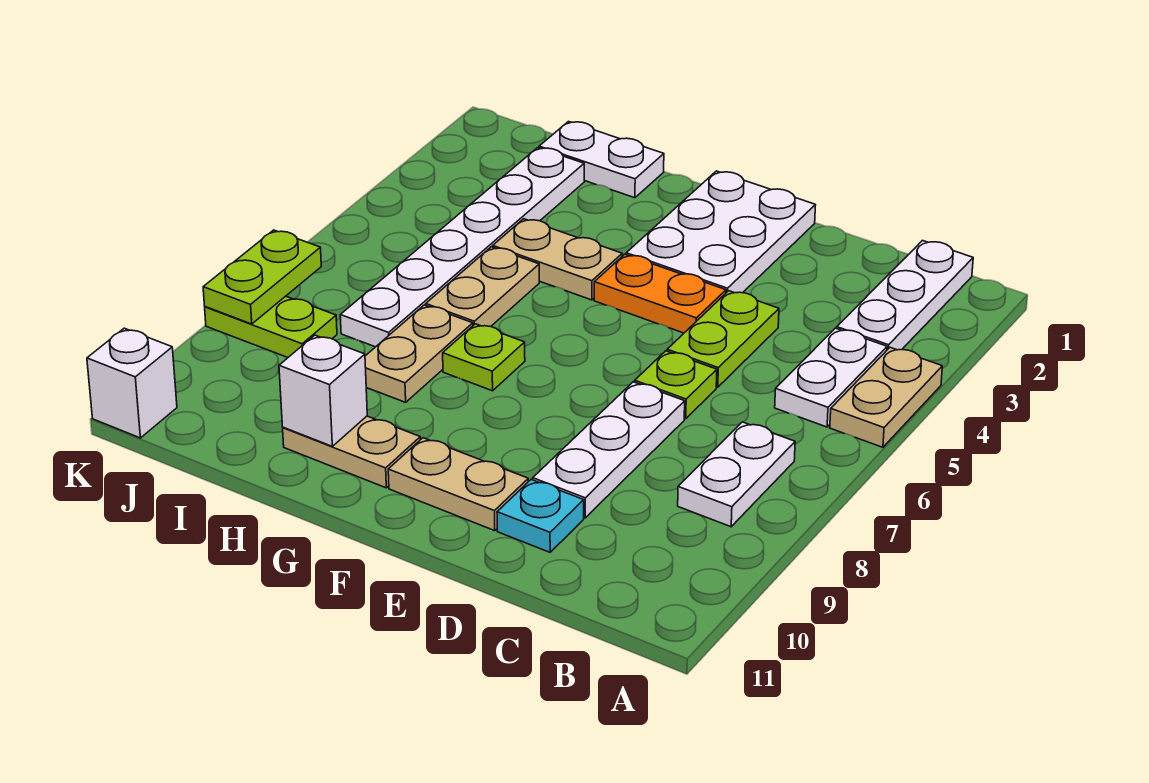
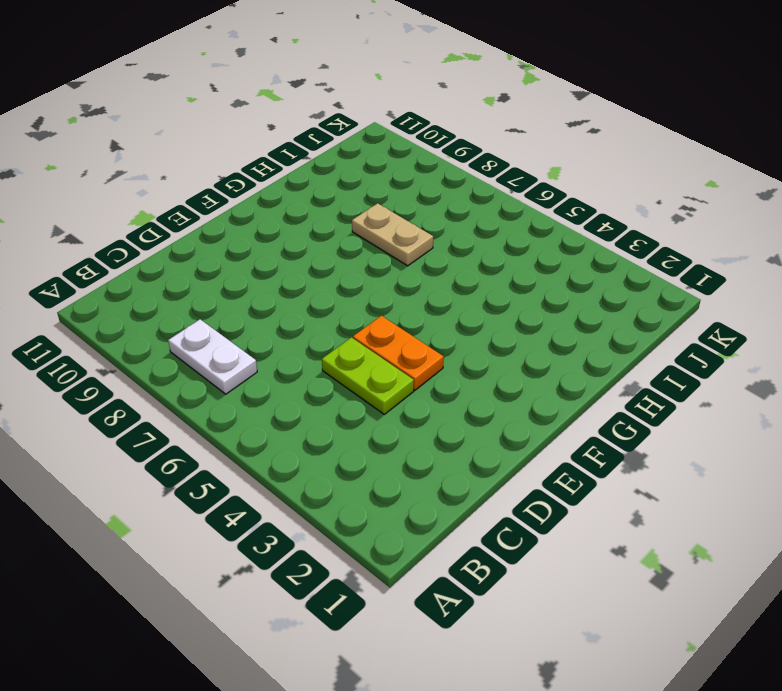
orange 1x2 plate [353,316,444,390] -> orange 1x2 plate turned to [594,254,726,333]
none -> tan 1x2 plate [830,347,942,447]
none -> white 1x3 plate [837,240,973,350]
none -> white 1x2 plate [775,328,887,427]

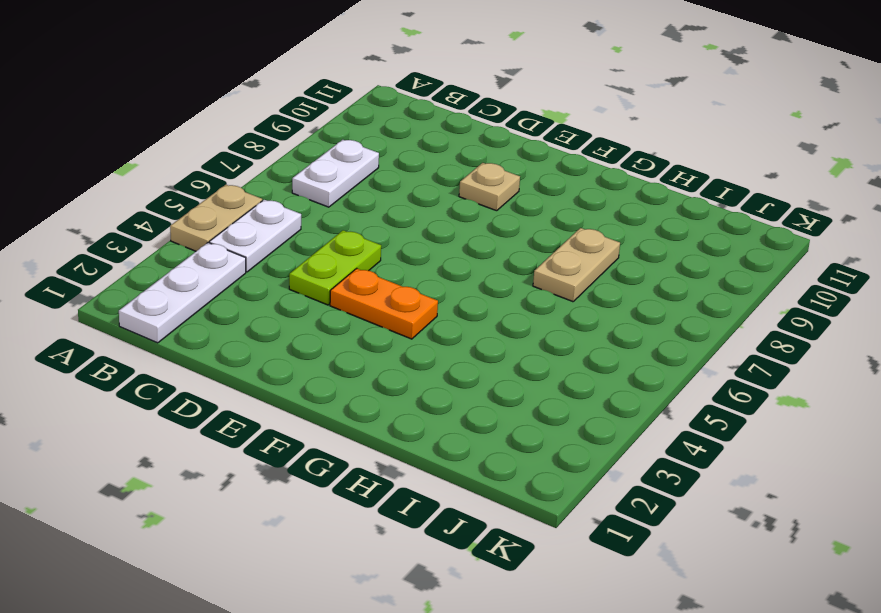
tan 1x1 plate [459,163,520,211] -> none
none -> lime 1x1 plate [635,351,717,419]
none -> white 1x3 plate [533,382,685,518]
none -> cyan 1x1 plate [497,480,584,552]

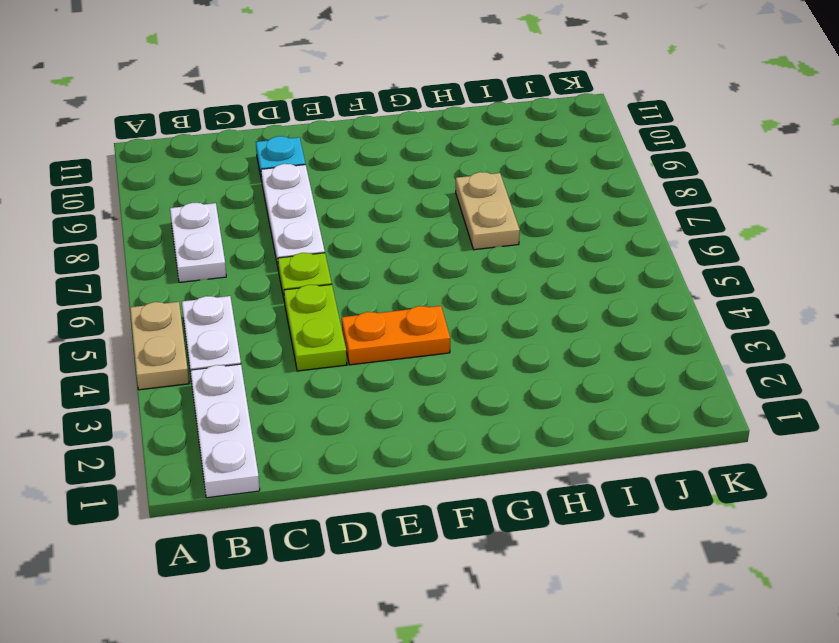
none -> white 2x3 plate [626,171,816,293]
none -> tan 1x2 plate [388,438,528,531]
none -> tan 1x2 plate [493,219,622,300]

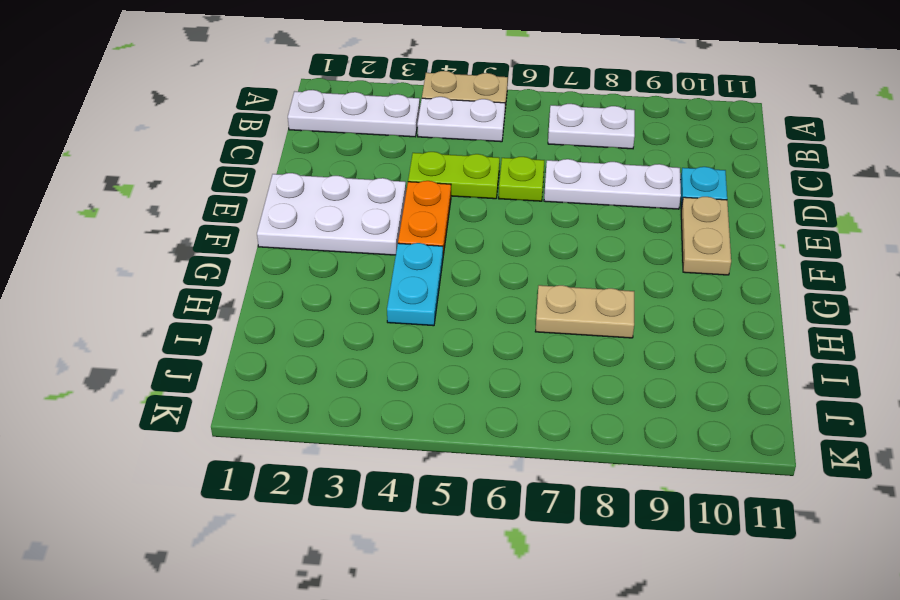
cyan 1x2 plate [387,243,443,326] -> tan 1x2 plate [493,219,622,300]
none -> lime 1x1 plate [443,324,525,391]
none -> tan 1x2 plate [283,416,420,488]
none -> white 1x2 plate [539,122,664,198]

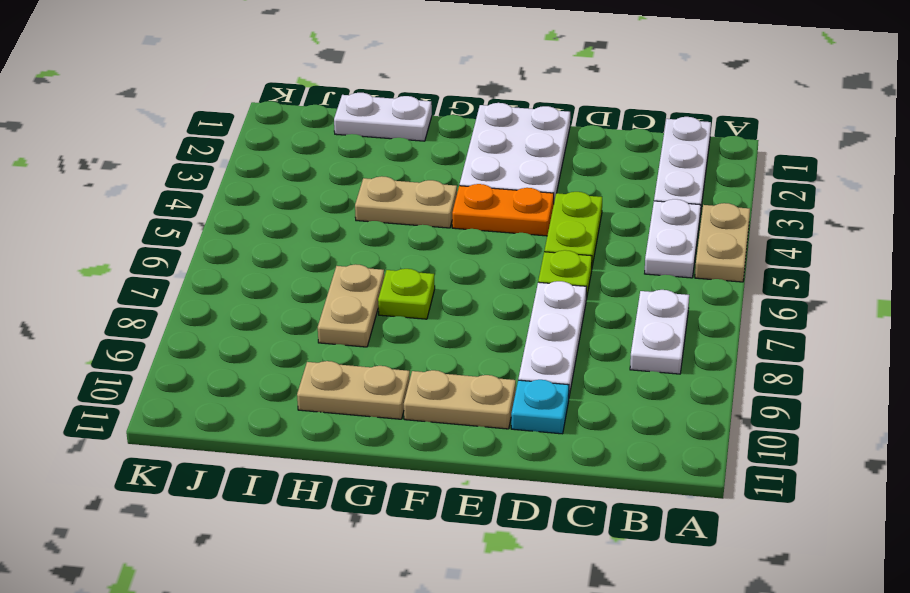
none -> tan 1x2 plate [426,247,539,327]
none -> white 1x6 plate [340,148,584,347]
none -> lime 1x2 plate [205,296,337,357]

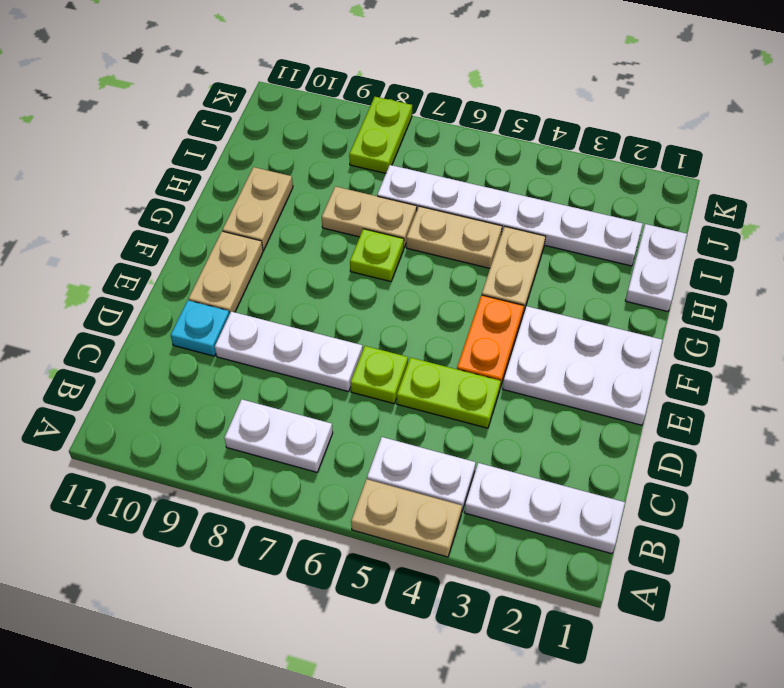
none -> white 1x1 brick [87,328,177,438]
none -> white 1x1 brick [279,335,367,446]
none -> lime 1x2 plate [203,230,321,324]

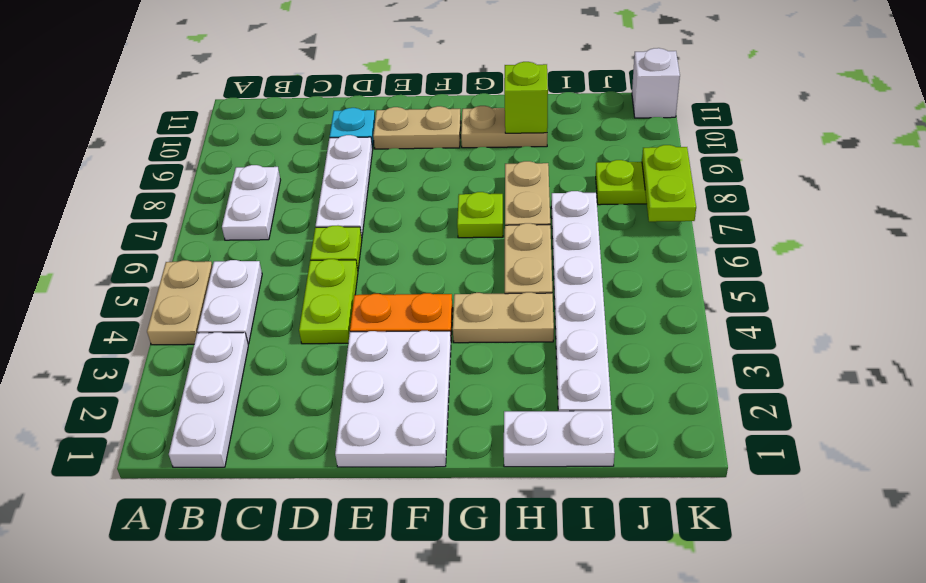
lime 1x1 brick [504,62,548,133] -> white 1x1 brick [279,335,367,446]

